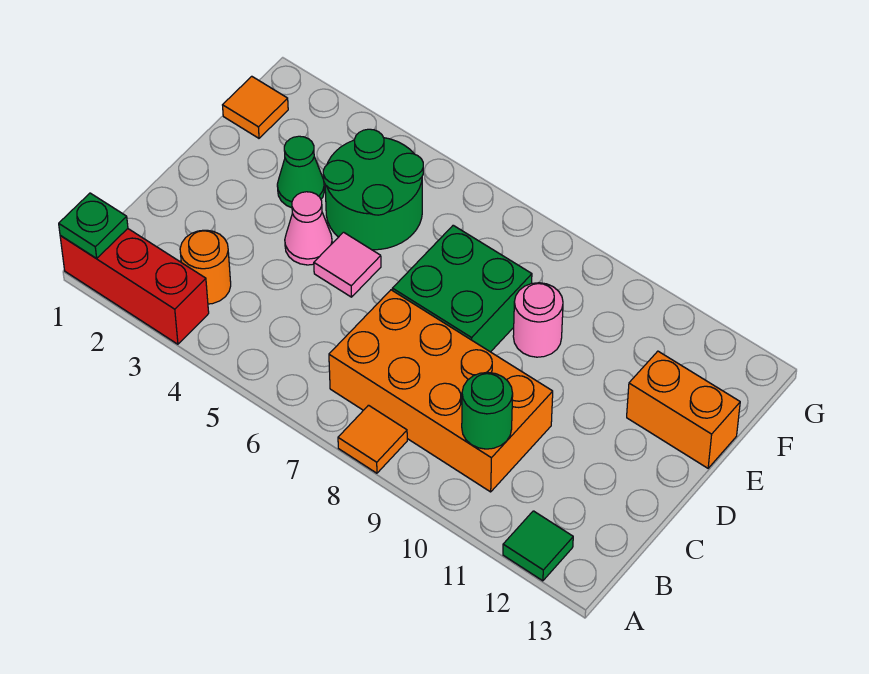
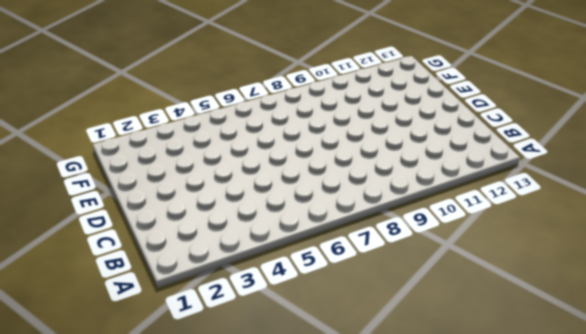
none -> red 1x3 brick [60,229,209,344]
none -> orange 1x1 tile [338,405,407,473]
none -> green 1x1 tile [503,511,573,581]

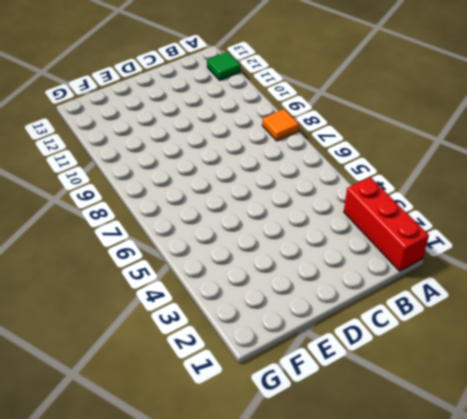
none -> orange 1x1 round brick [180,230,231,304]
none -> orange 2x4 brick [329,290,553,492]
none -> pink 1x1 cone [285,192,332,265]

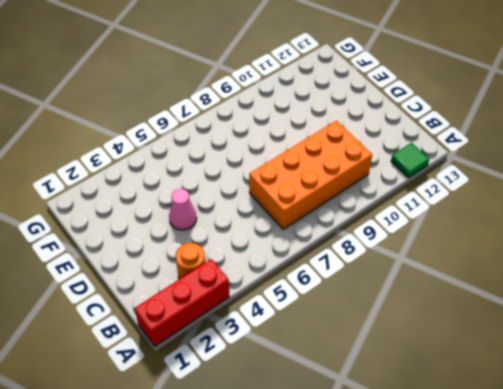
none -> orange 1x1 tile [338,405,407,473]
none -> pink 1x1 tile [314,232,381,297]
none -> green 2x2 brick [392,225,532,352]

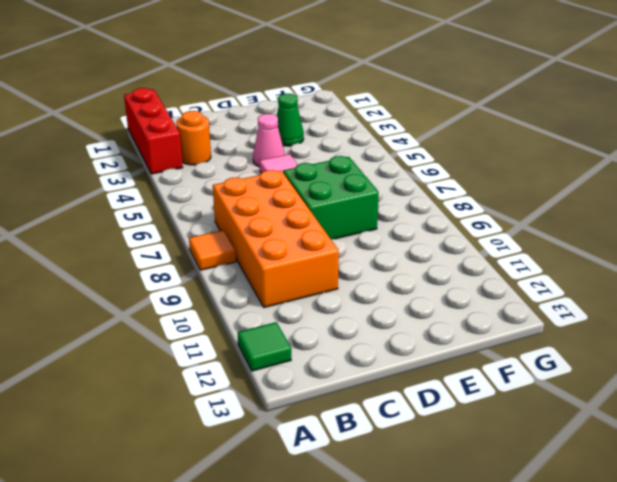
none -> green 2x2 round brick [323,129,423,250]
none -> pink 1x1 round brick [513,283,563,357]
none -> orange 1x2 brick [627,351,740,468]

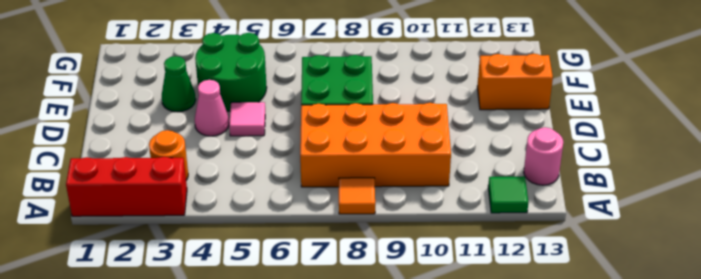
pink 1x1 round brick [524,127,563,185] -> pink 1x1 round brick moved to [513,283,563,357]
none -> orange 1x1 tile [223,76,288,138]
none -> green 1x1 plate [59,193,128,259]
none -> green 1x1 round brick [462,372,513,449]

